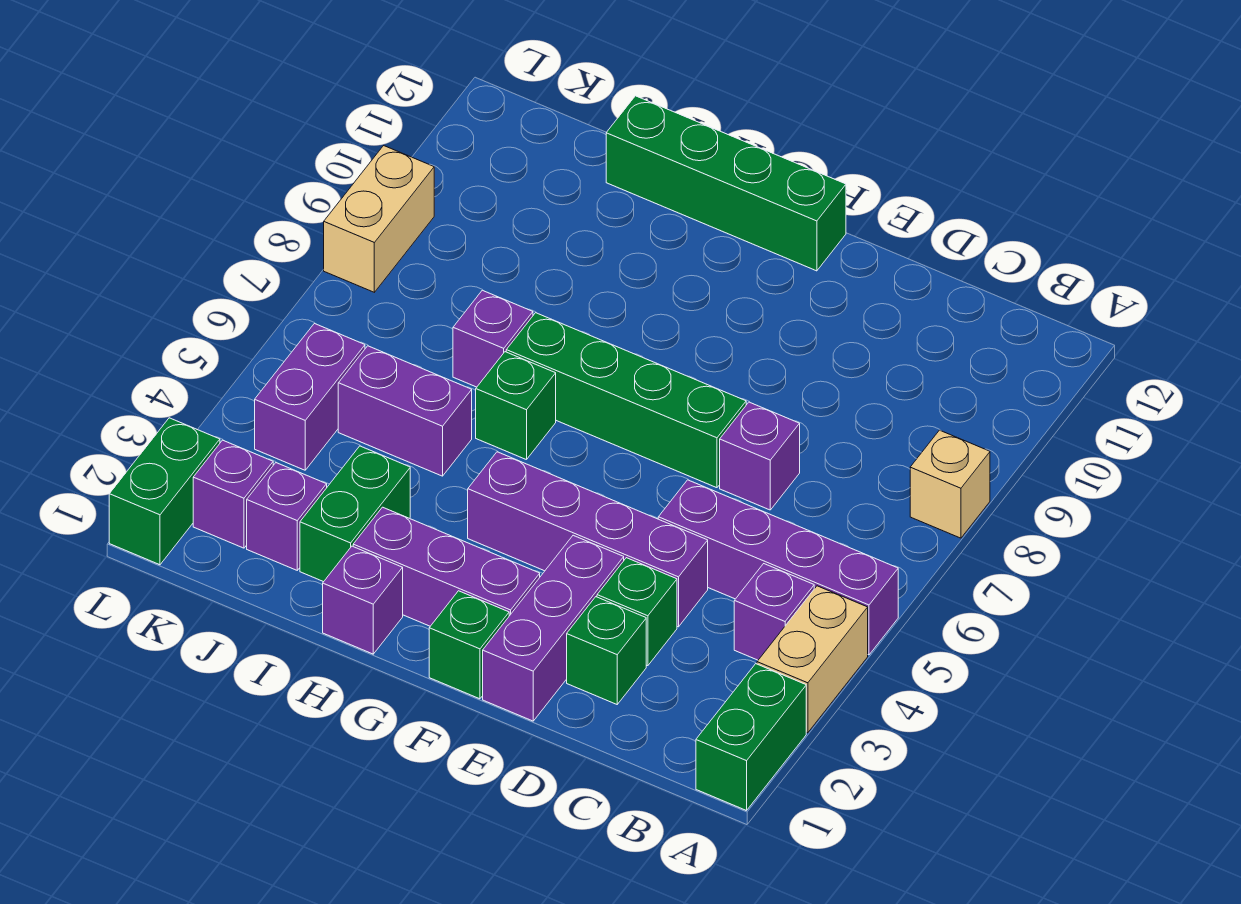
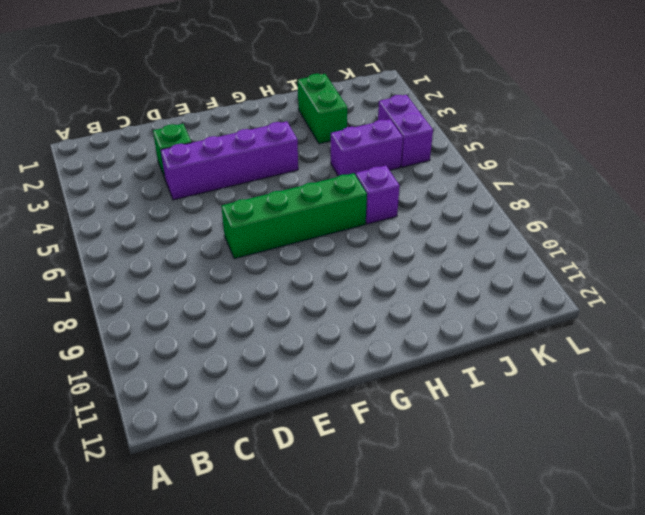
none -> green 1x2 brick [696,664,806,811]
none -> tan 1x2 brick [757,586,868,733]
none -> purple 1x4 brick [658,480,898,655]

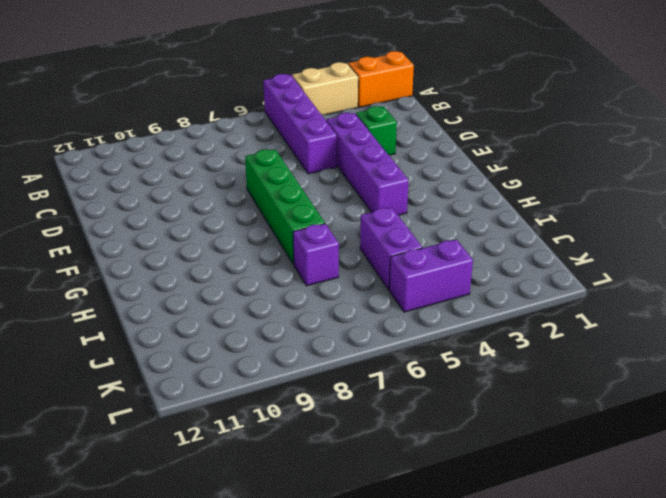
orange 1x2 brick [348,51,414,107] -> green 1x2 brick [696,664,806,811]
none -> tan 1x1 brick [910,430,990,538]
none -> purple 1x1 brick [734,564,814,660]
none -> green 1x1 brick [567,597,646,704]

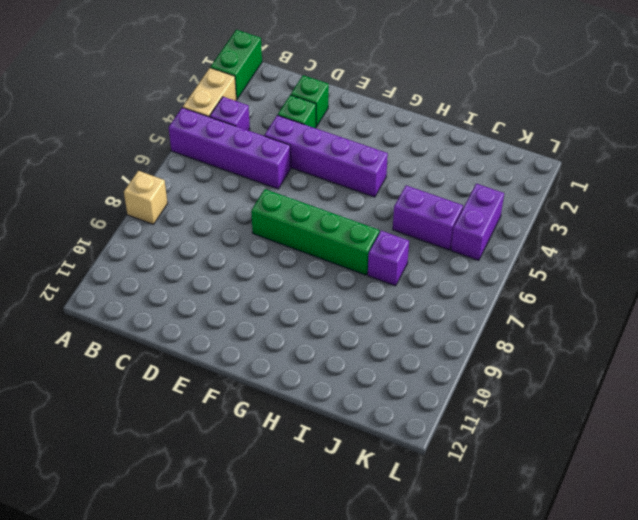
none -> purple 1x1 brick [720,402,800,510]
none -> purple 1x3 brick [483,535,624,721]
none -> green 1x1 brick [429,591,509,699]

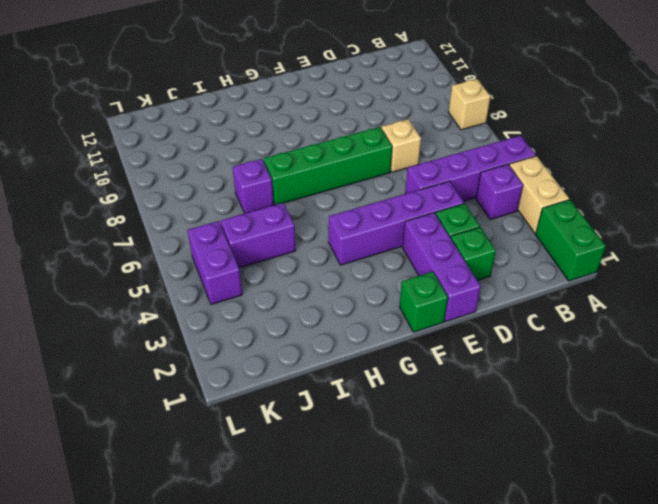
tan 1x1 brick [382,119,421,172] -> purple 1x1 brick [720,402,800,510]
none -> purple 1x3 brick [353,507,540,626]
none -> green 1x4 brick [606,96,846,271]
none -> purple 1x1 brick [323,546,403,654]

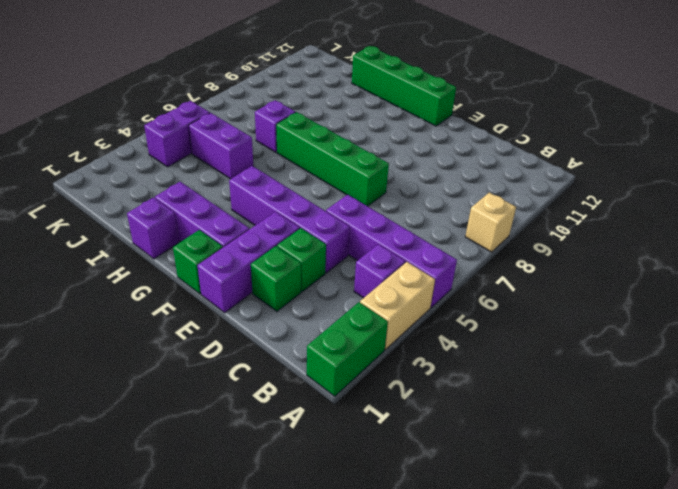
none -> purple 1x1 brick [720,402,800,510]
none -> green 1x1 brick [476,352,556,460]
none -> green 1x2 brick [300,446,410,582]

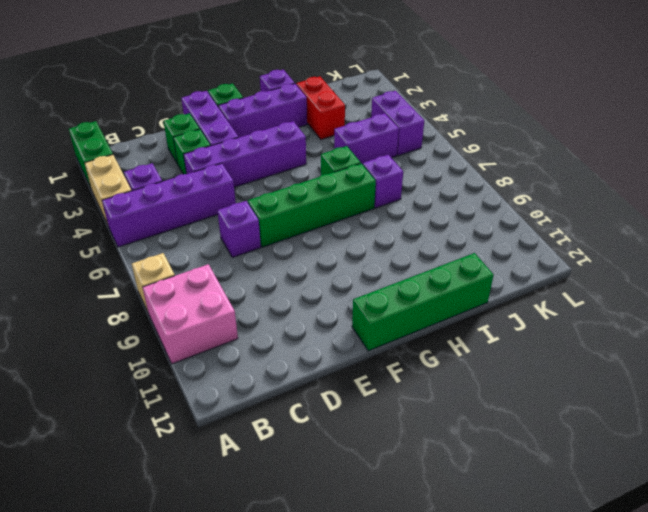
pink 2x2 brick [142,264,238,364] -> none
red 1x2 brick [296,77,345,139] -> green 1x2 brick [300,446,410,582]
none -> purple 1x1 brick [247,463,327,570]
none -> purple 1x1 brick [193,440,273,548]
none -> green 1x2 brick [109,418,220,565]

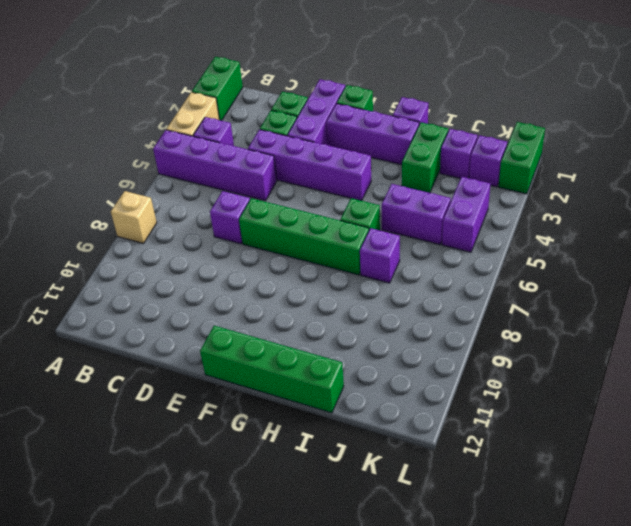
none -> tan 1x2 brick [324,146,434,292]

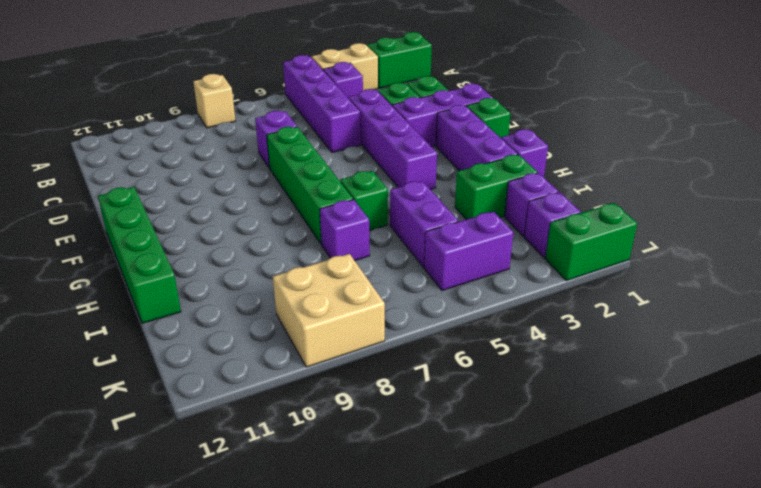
tan 2x2 brick [273,254,385,367] -> tan 1x2 brick [324,146,434,292]

